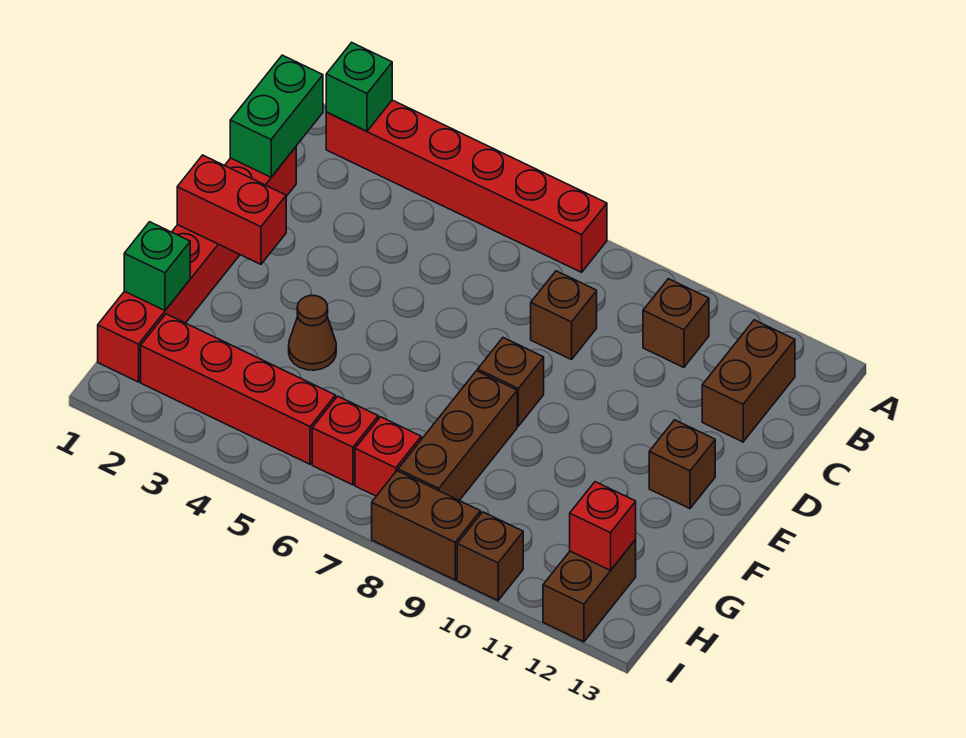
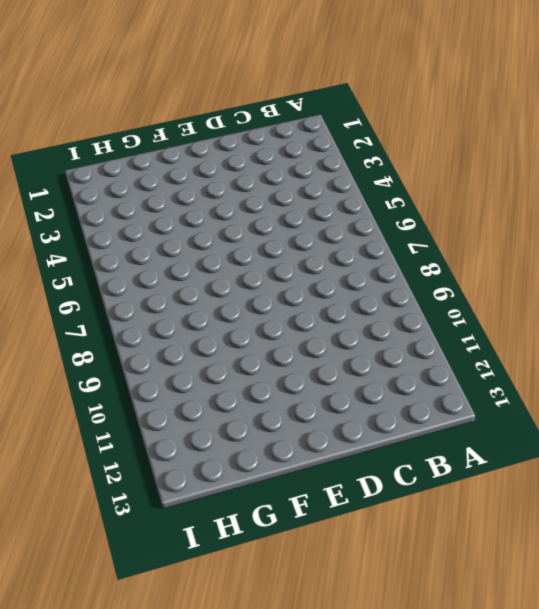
none -> red 1x6 brick [326,100,607,272]
none -> brown 1x1 brick [643,279,709,367]
none -> brown 1x2 brick [702,320,795,442]

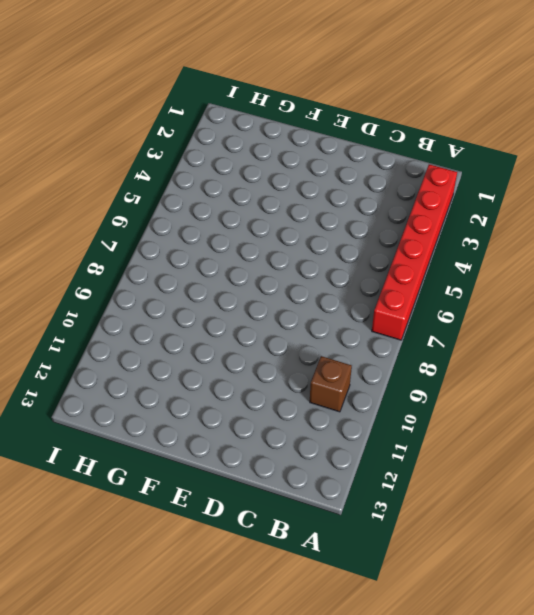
none -> brown 1x2 brick [702,320,795,442]
none -> red 1x6 brick [98,147,296,382]
none -> brown 1x1 brick [531,271,597,360]

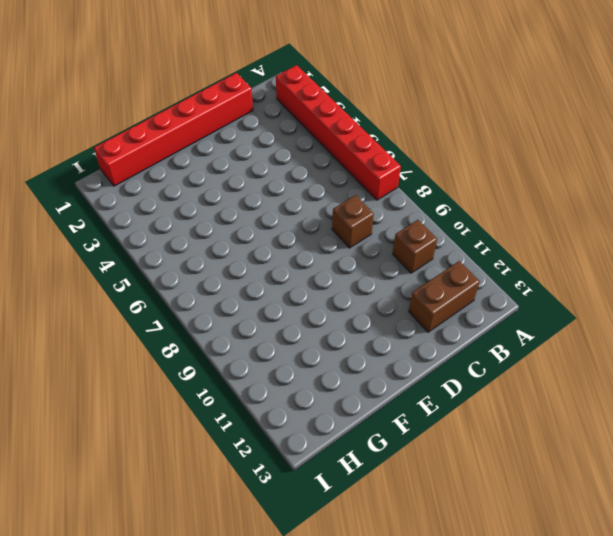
none -> brown 1x1 brick [478,338,544,426]
none -> brown 1x1 brick [649,420,715,509]
none -> brown 1x1 cone [289,296,336,370]

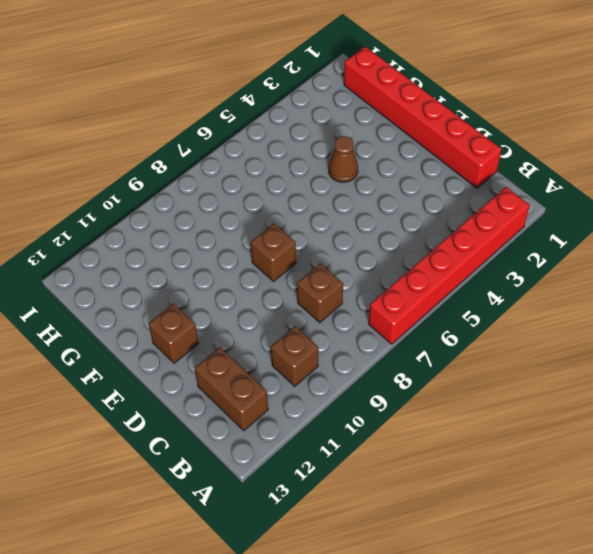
none -> brown 1x3 brick [398,371,517,500]
none -> red 1x4 brick [141,314,335,464]
none -> red 1x1 brick [312,396,378,485]

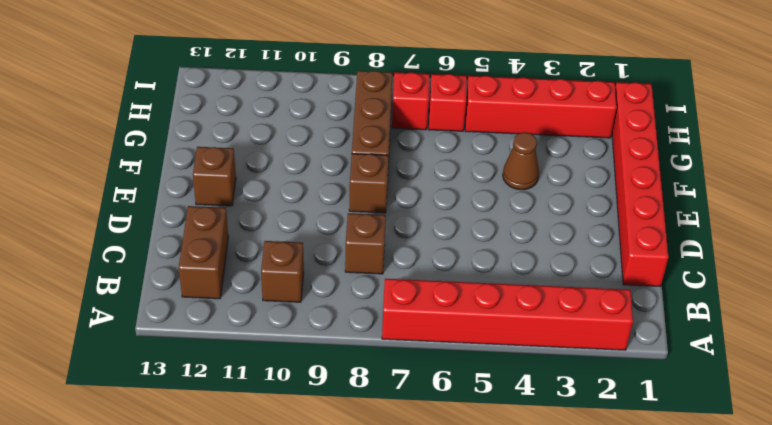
none -> brown 1x2 brick [543,540,636,642]
none -> brown 1x2 brick [372,471,481,580]
none -> brown 1x1 brick [457,512,523,601]

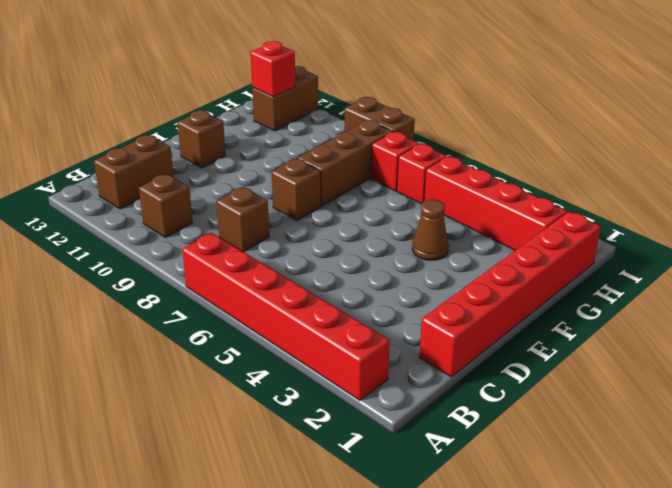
none -> brown 1x1 brick [457,512,523,601]
none -> green 1x1 brick [326,43,392,131]
none -> green 1x2 brick [230,55,323,177]

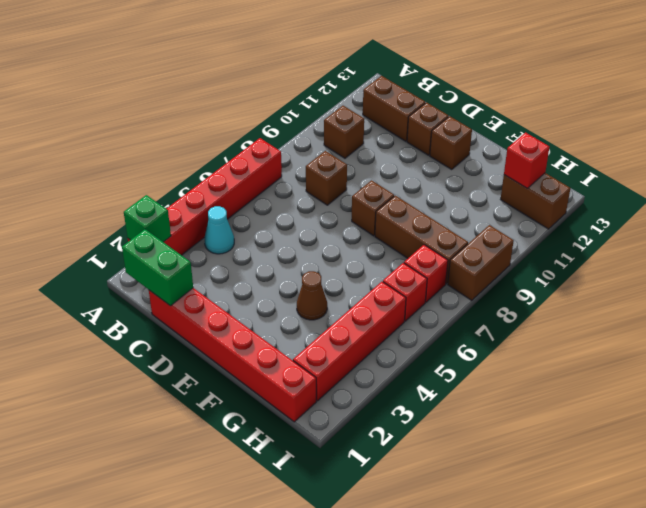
cyan 1x1 cone [205,206,234,254] -> none
brown 1x1 brick [407,102,449,155] -> brown 1x1 brick moved to [457,512,523,601]
none -> red 1x2 brick [177,155,286,264]
none -> green 1x1 brick [124,222,190,310]

